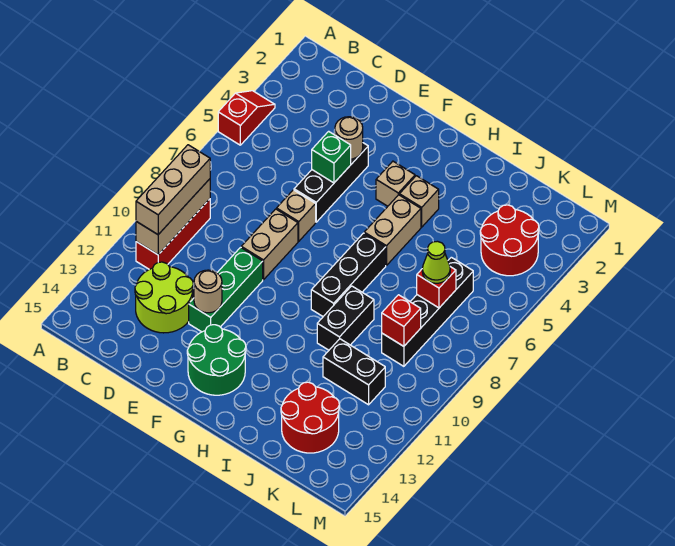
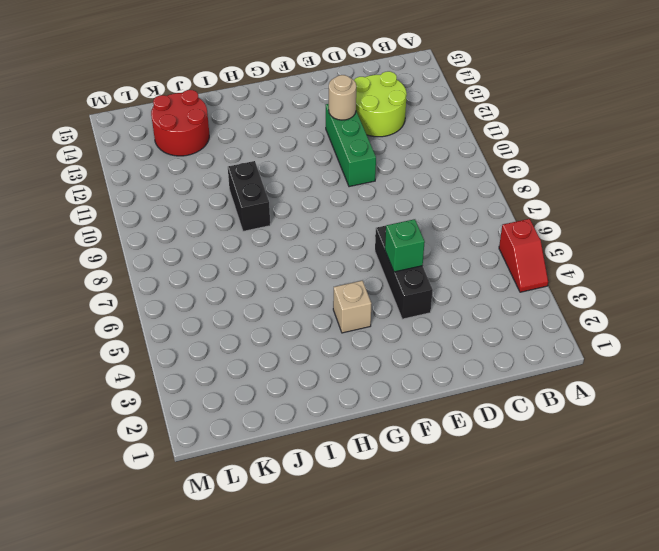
none -> red 1x3 brick [136,199,210,269]
none -> tan 1x1 brick [277,190,316,241]
none -> tan 1x2 brick [241,209,298,280]

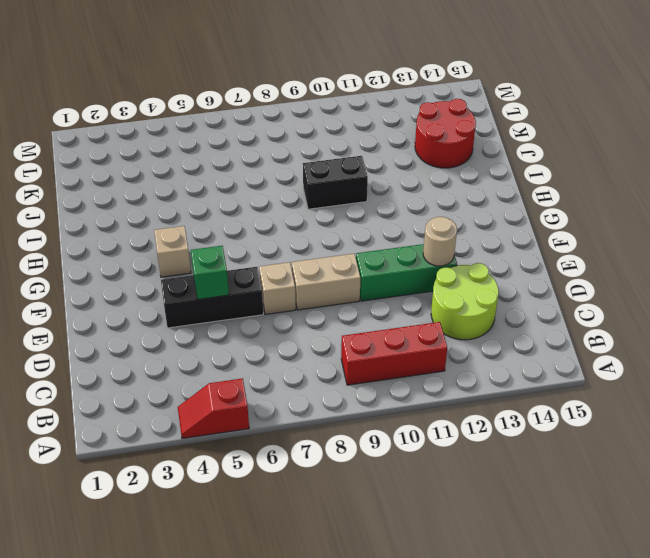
none -> green 2x2 round brick [187,325,246,395]
none -> tan 1x1 brick [399,176,439,227]
none -> tan 1x2 brick [364,195,421,266]

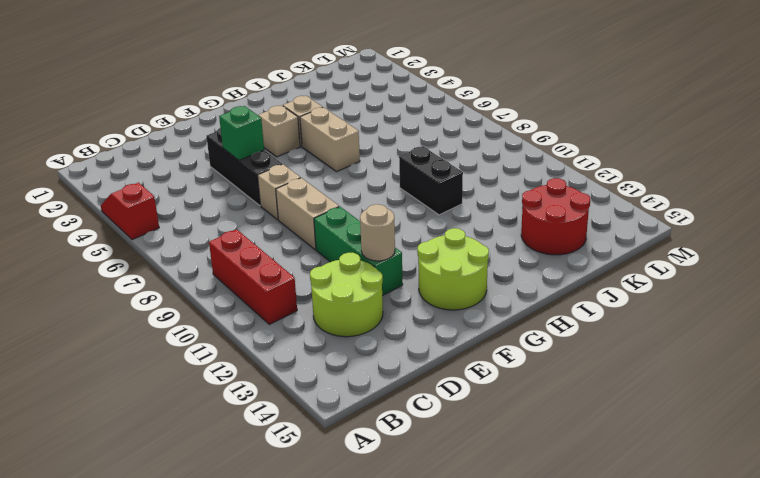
lime 2x2 round brick [417,228,489,310] -> green 2x2 round brick [187,325,246,395]
none -> black 1x3 brick [311,233,386,316]
none -> black 1x2 brick [323,339,385,405]
none -> red 2x2 round brick [480,205,539,276]

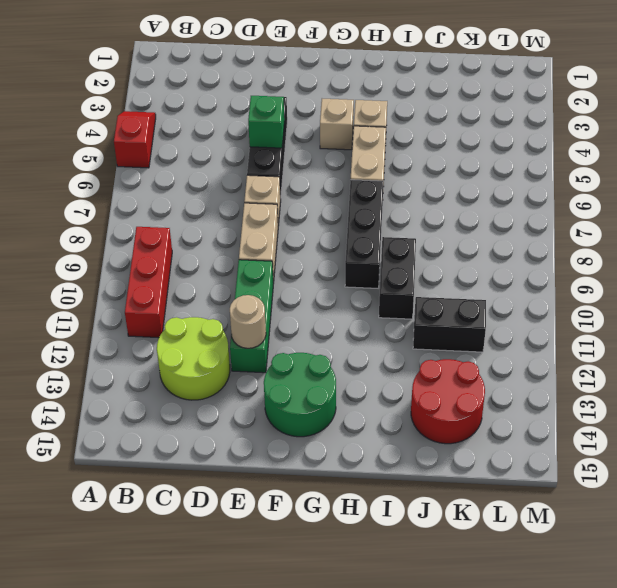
none -> red 2x2 round brick [480,205,539,276]
none -> black 1x4 brick [382,257,473,366]
none -> tan 1x3 brick [136,179,210,255]

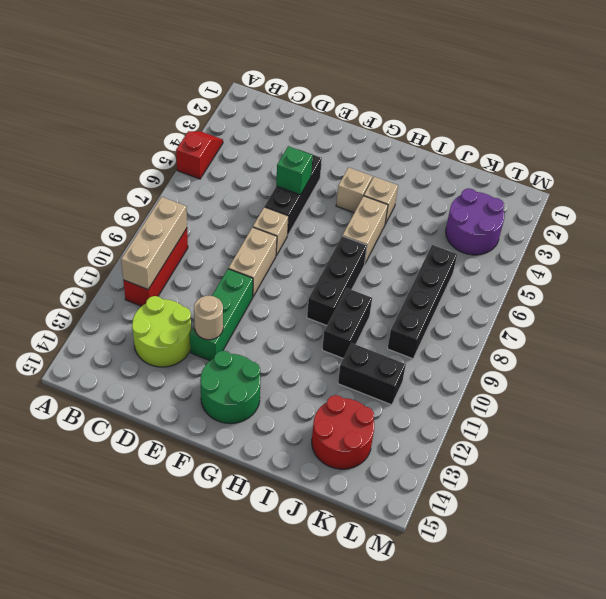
purple 2x2 round brick [446,188,504,255] -> red 2x2 round brick [480,205,539,276]
none -> tan 1x1 round brick [335,117,363,159]
none -> red 1x1 brick [417,267,456,308]
none -> red 1x1 brick [382,295,421,346]

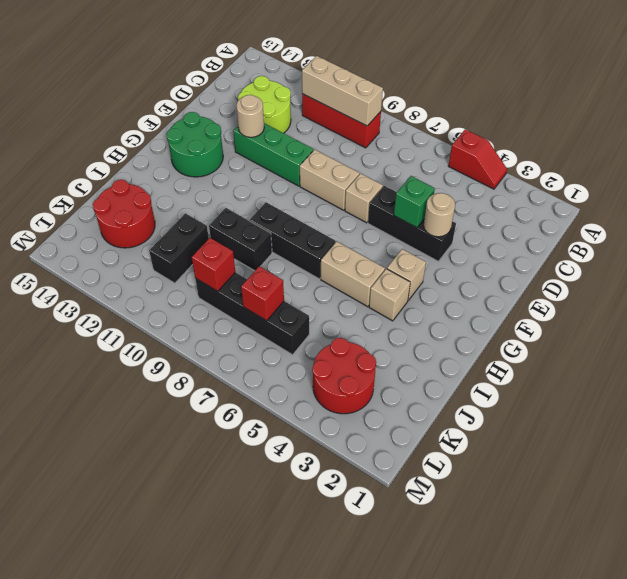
none -> tan 1x3 brick [136,145,210,235]
none -> lime 1x1 cone [422,241,450,283]

